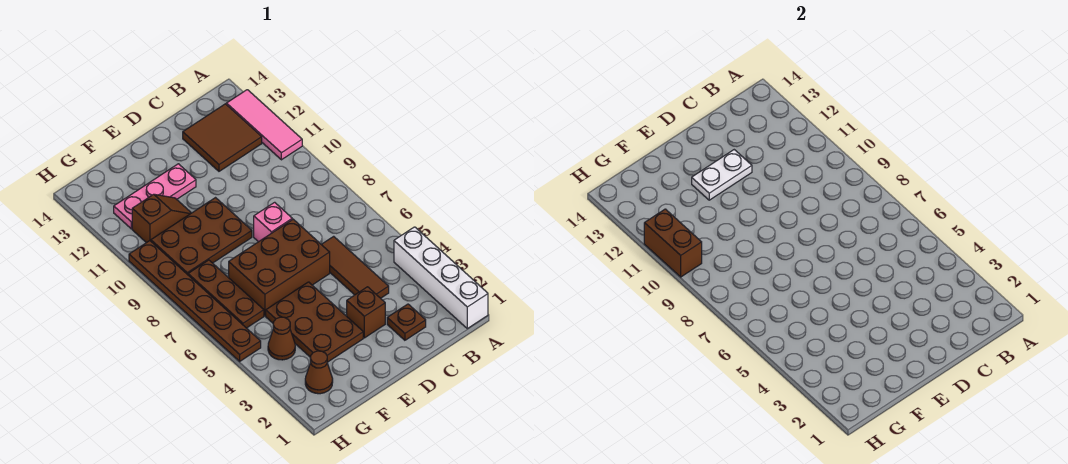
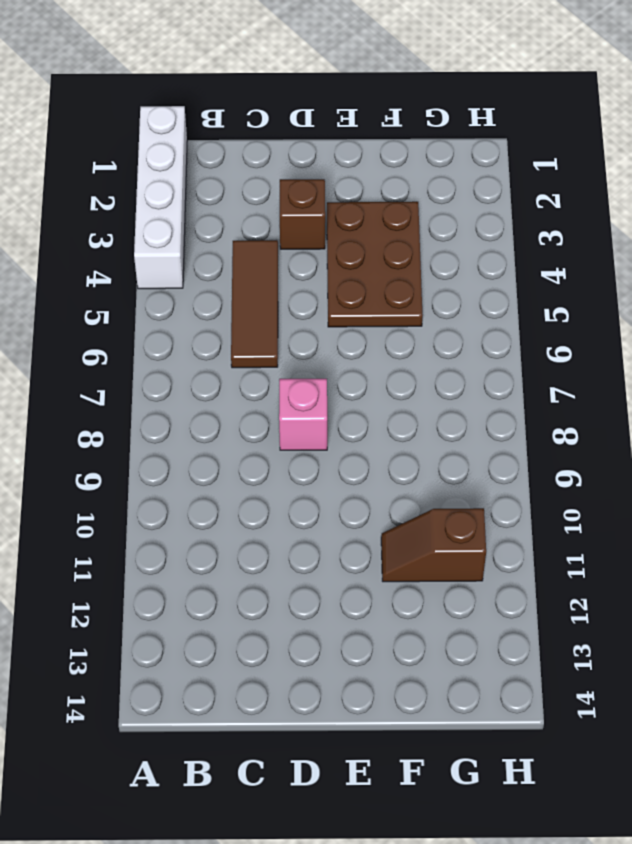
none -> pink 1x3 tile [226,90,302,160]
none -> brown 2x2 tile [183,104,262,171]
none -> brown 1x1 plate [387,304,426,340]

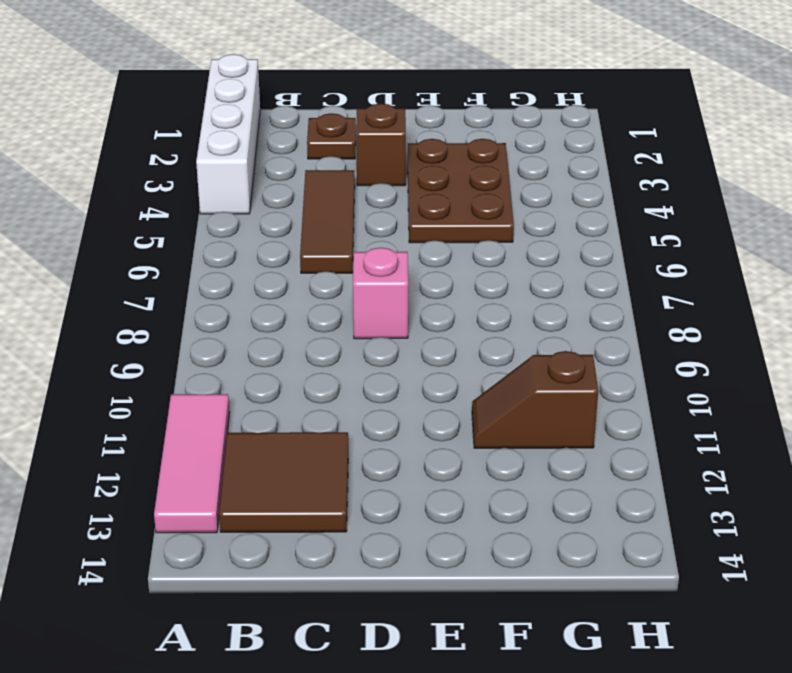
none -> brown 2x3 brick [229,219,330,316]
none -> brown 2x3 plate [151,198,252,275]
none -> pink 1x3 plate [114,164,196,229]

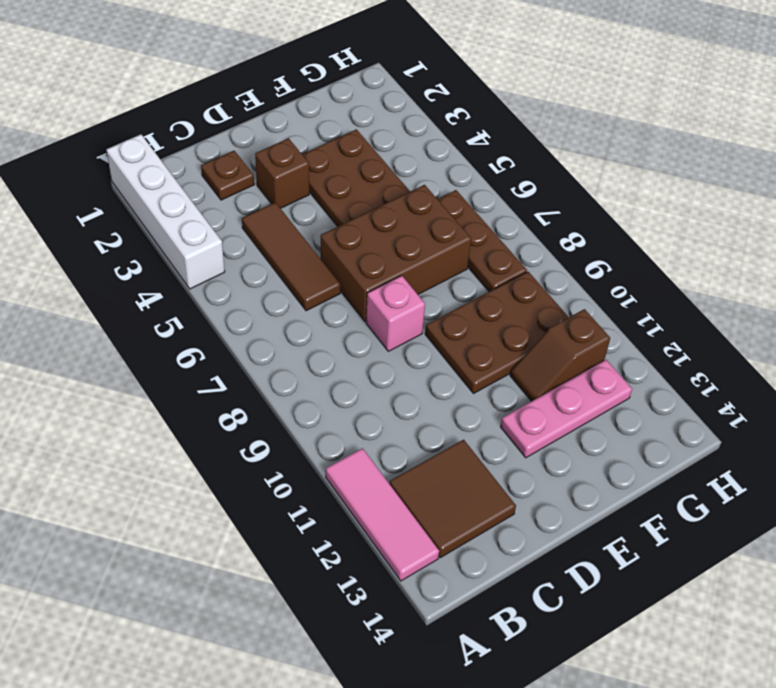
none -> brown 1x1 cone [305,351,333,394]
none -> brown 1x1 cone [268,317,295,360]
none -> brown 1x6 plate [129,241,261,361]

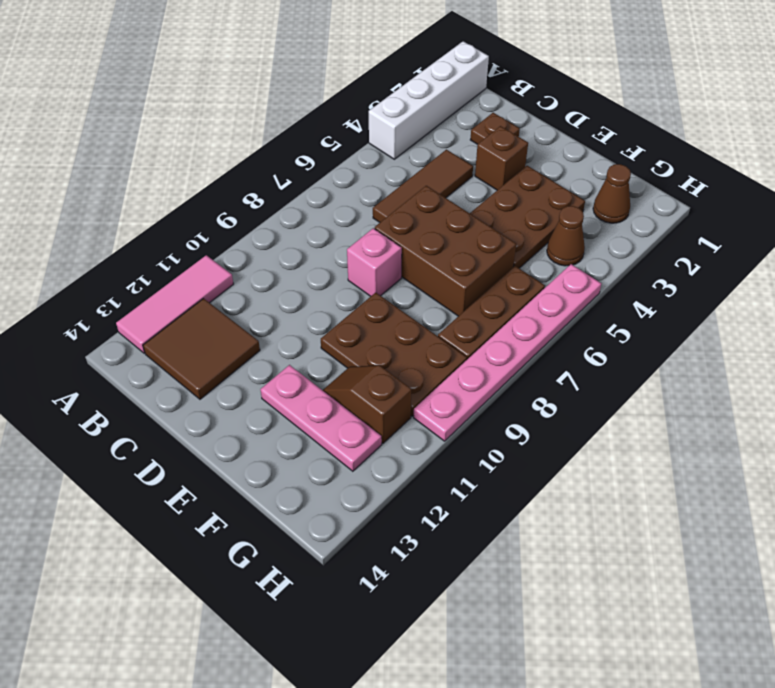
pink 1x6 plate [414,264,602,441] -> brown 1x6 plate [129,241,261,361]
none -> white 1x2 plate [692,150,752,200]
none -> brown 1x2 brick [644,209,702,277]

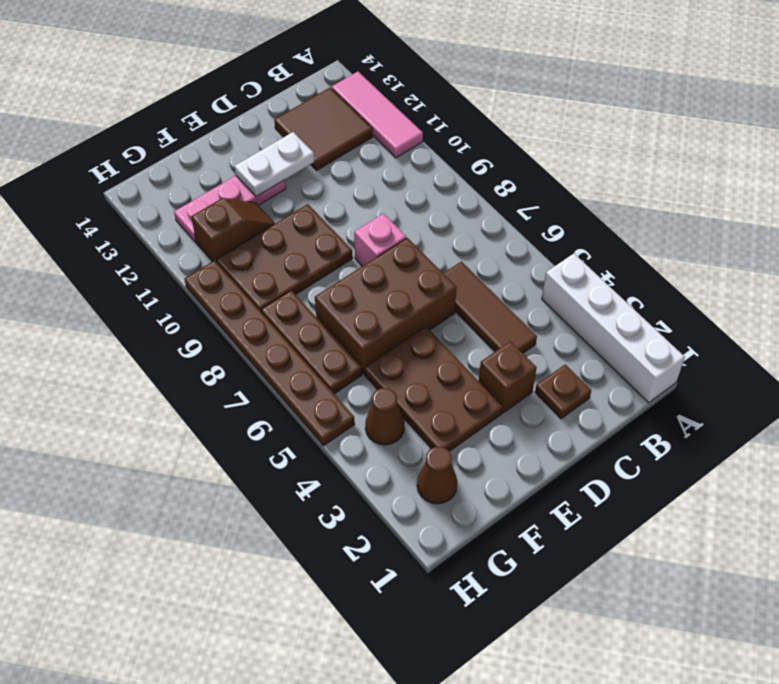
none -> brown 1x2 brick [644,209,702,277]

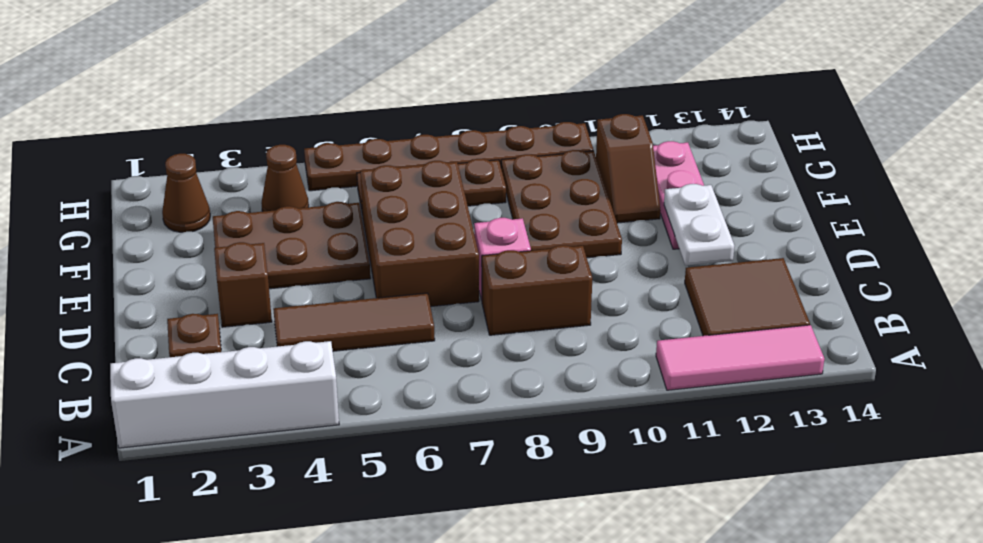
brown 1x2 brick [482,245,592,335] -> brown 1x2 brick moved to [644,209,702,277]

